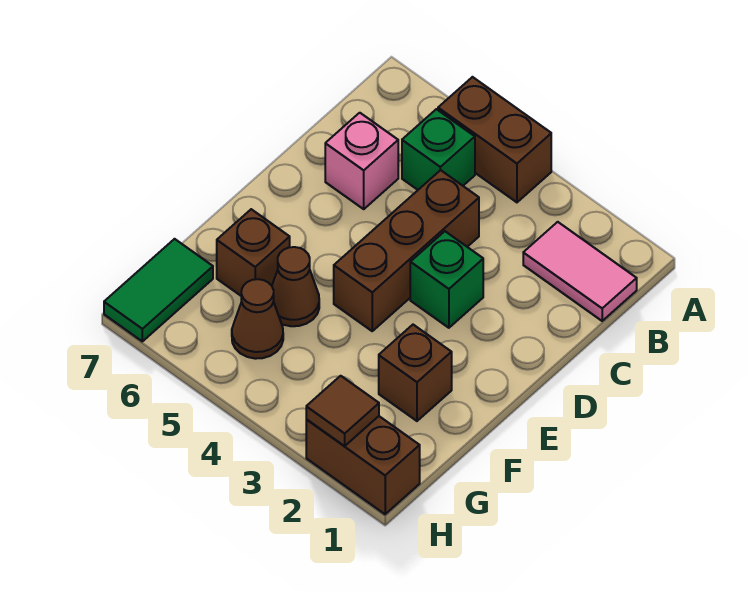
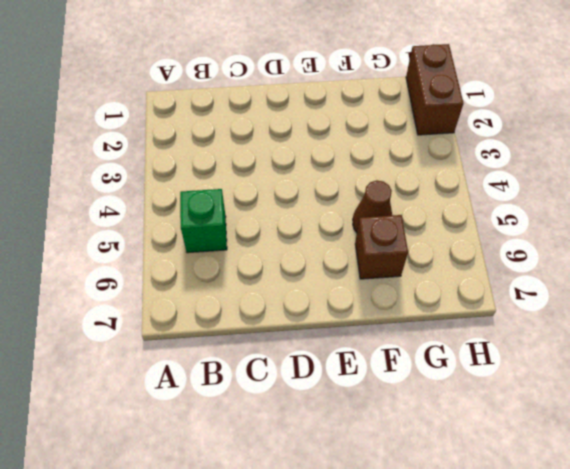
none -> brown 1x2 brick [438,77,551,202]
none -> pink 1x2 tile [523,222,637,321]
none -> brown 1x3 brick [334,170,479,331]

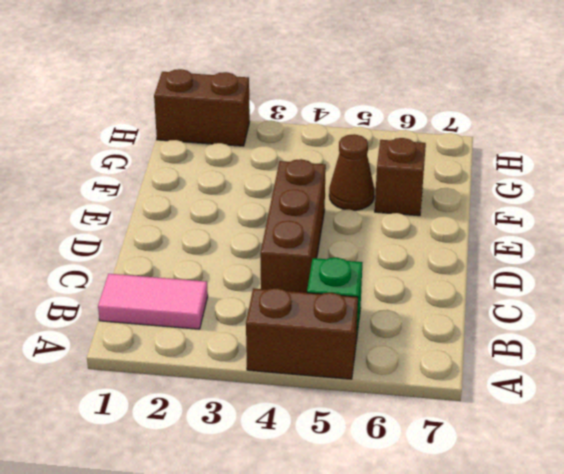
none -> pink 1x1 brick [325,113,398,209]
none -> green 1x1 brick [410,231,483,328]
none -> brown 1x1 brick [379,325,452,421]

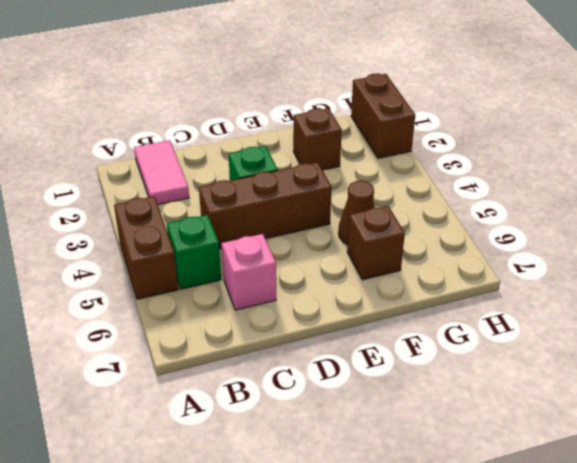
none -> brown 1x1 cone [232,279,283,359]
none -> green 1x2 tile [104,239,213,341]
none -> brown 1x1 tile [306,376,379,446]

